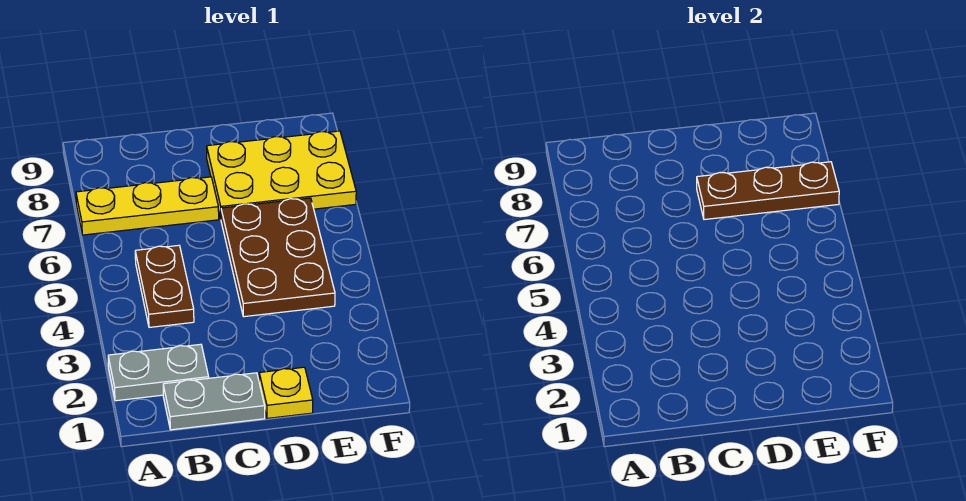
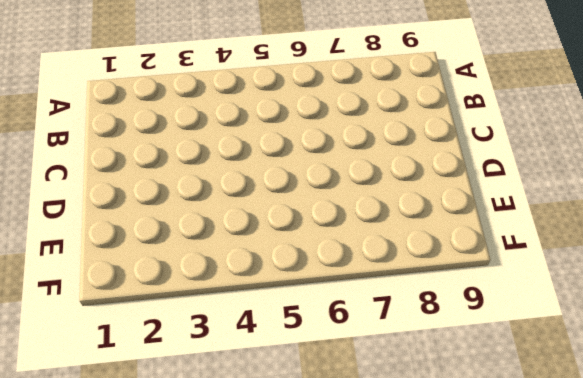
none -> grey 1x2 plate [108,344,209,401]
none -> yellow 1x3 plate [76,177,219,235]

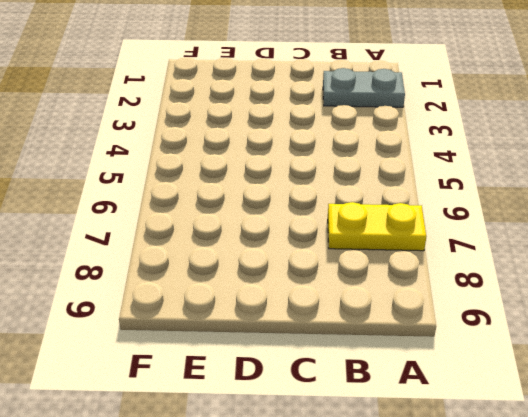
yellow 1x2 plate [328,202,426,251] -> yellow 1x3 plate [76,177,219,235]
none -> grey 1x2 plate [163,373,265,430]
none -> brown 1x2 plate [135,245,194,327]

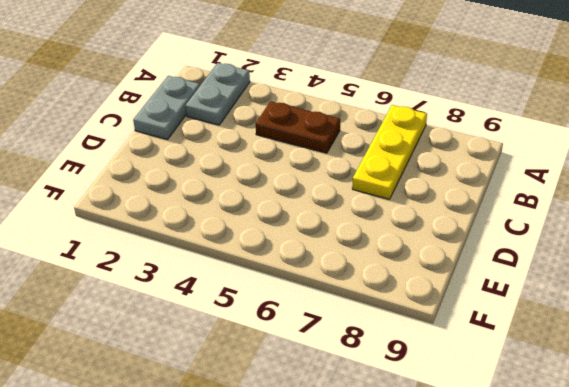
none -> yellow 1x1 plate [259,367,313,418]
none -> brown 2x3 plate [221,198,335,317]

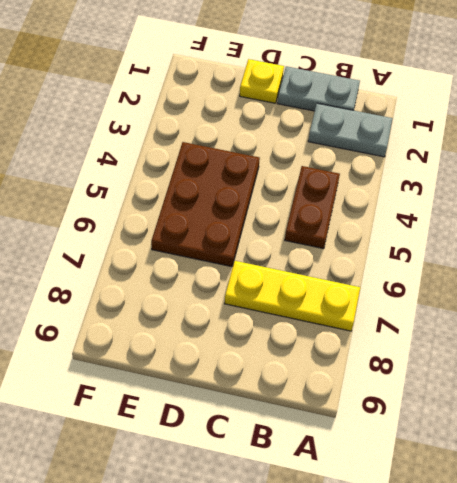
none -> yellow 2x3 plate [207,131,356,218]
none -> brown 1x3 plate [697,162,839,220]

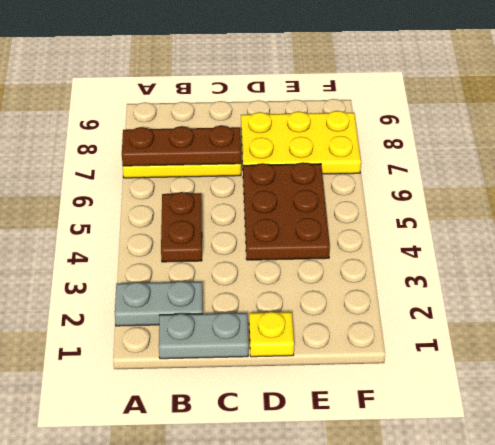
brown 1x3 plate [122,126,241,166] -> brown 1x3 plate moved to [697,162,839,220]

